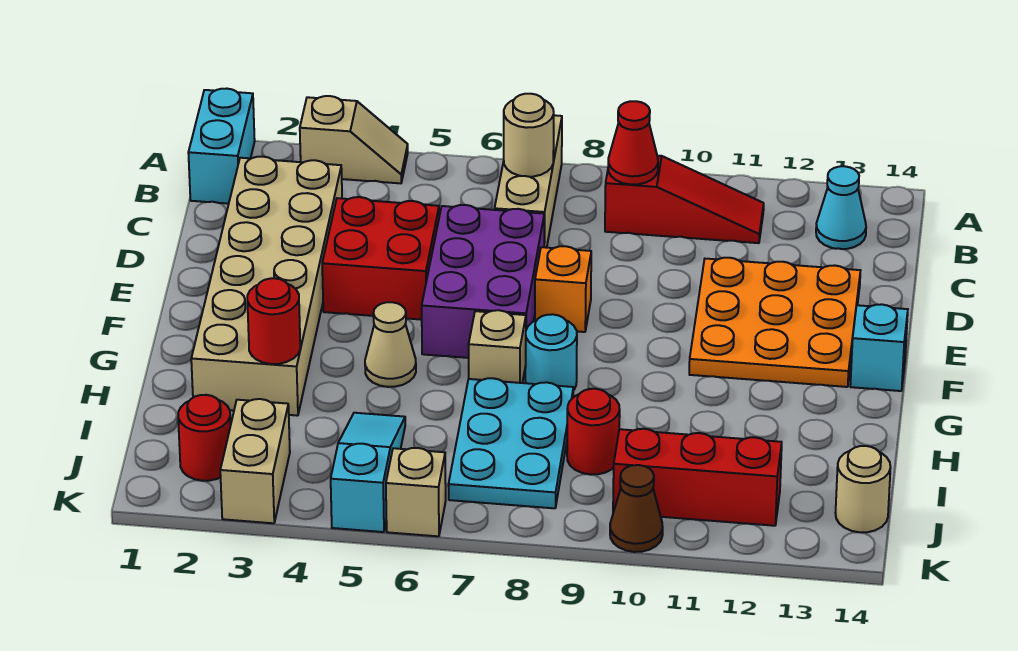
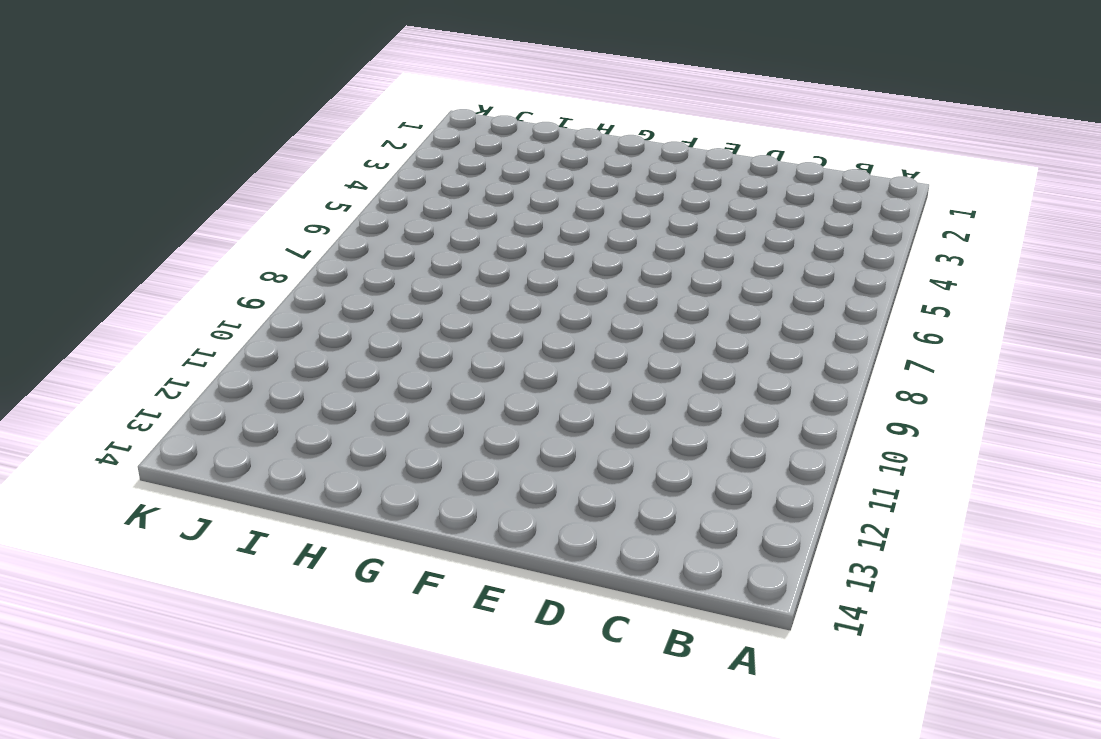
none -> cyan 1x2 brick [188,89,255,204]
none -> tan 1x2 slope [300,96,408,183]
none -> tan 1x3 brick [495,115,562,248]

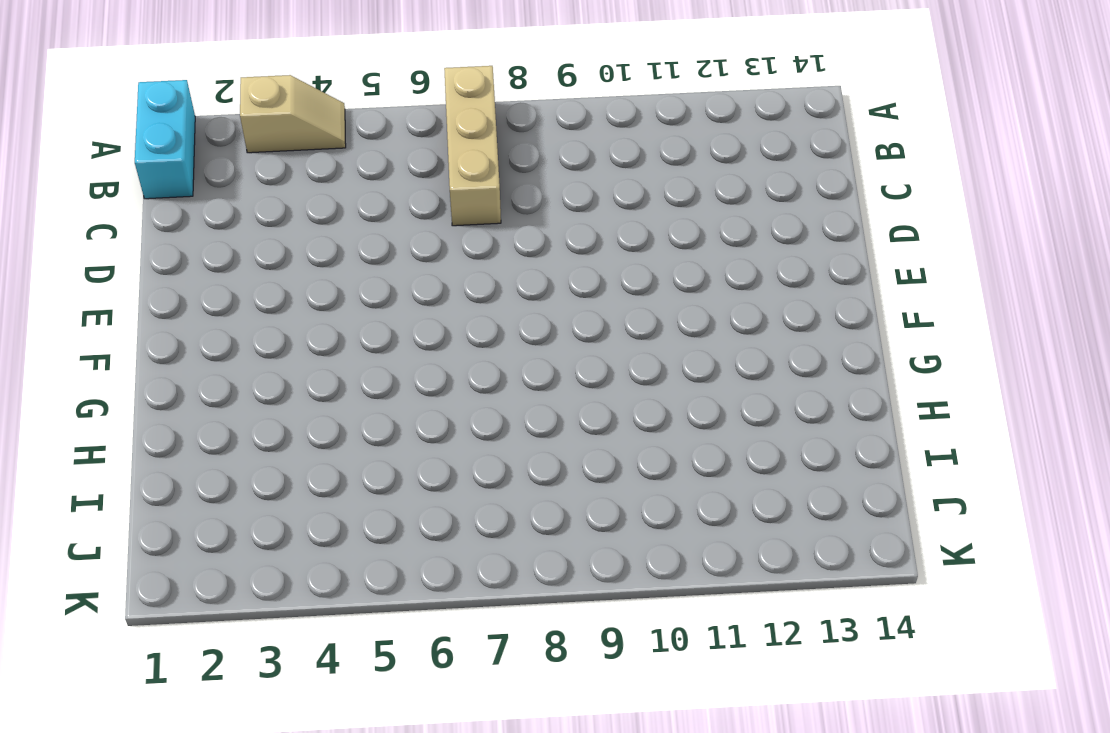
none -> red 1x3 slope [605,156,764,243]
none -> cyan 1x1 cone [816,166,866,249]
none -> tan 2x6 brick [191,157,342,416]

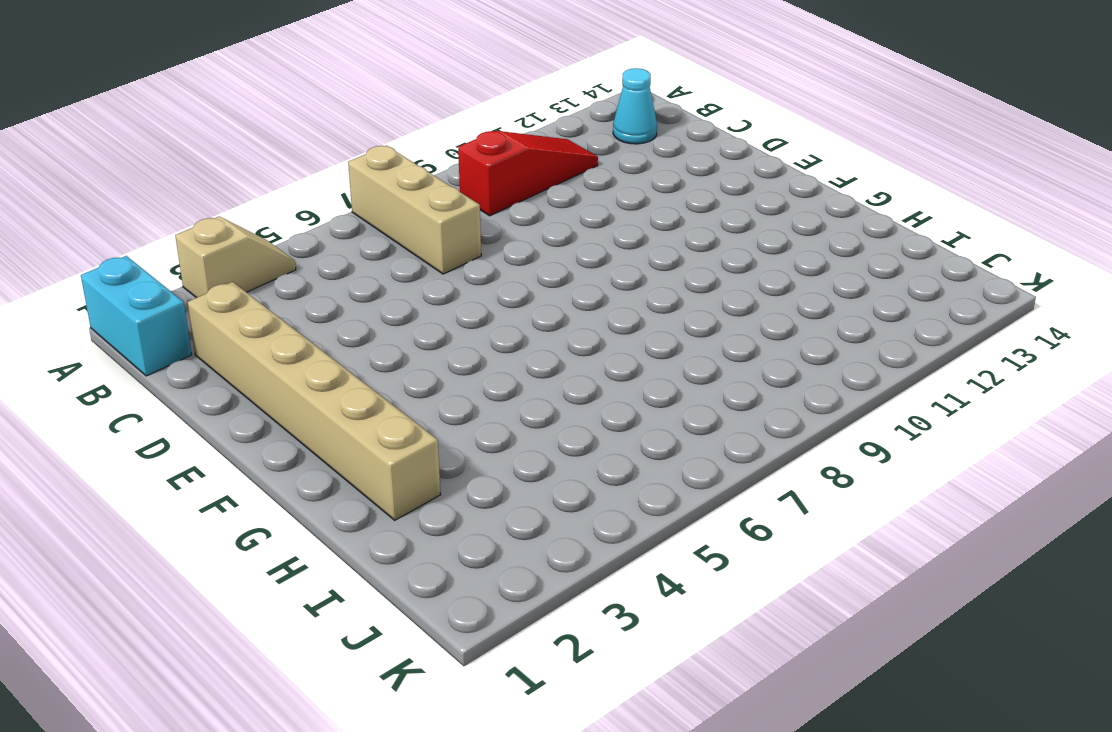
tan 1x6 brick [188,282,441,520] -> tan 2x6 brick [191,157,342,416]
none -> red 2x2 brick [322,197,439,320]
none -> purple 2x3 brick [422,205,544,358]
none -> orange 3x3 plate [689,258,861,387]

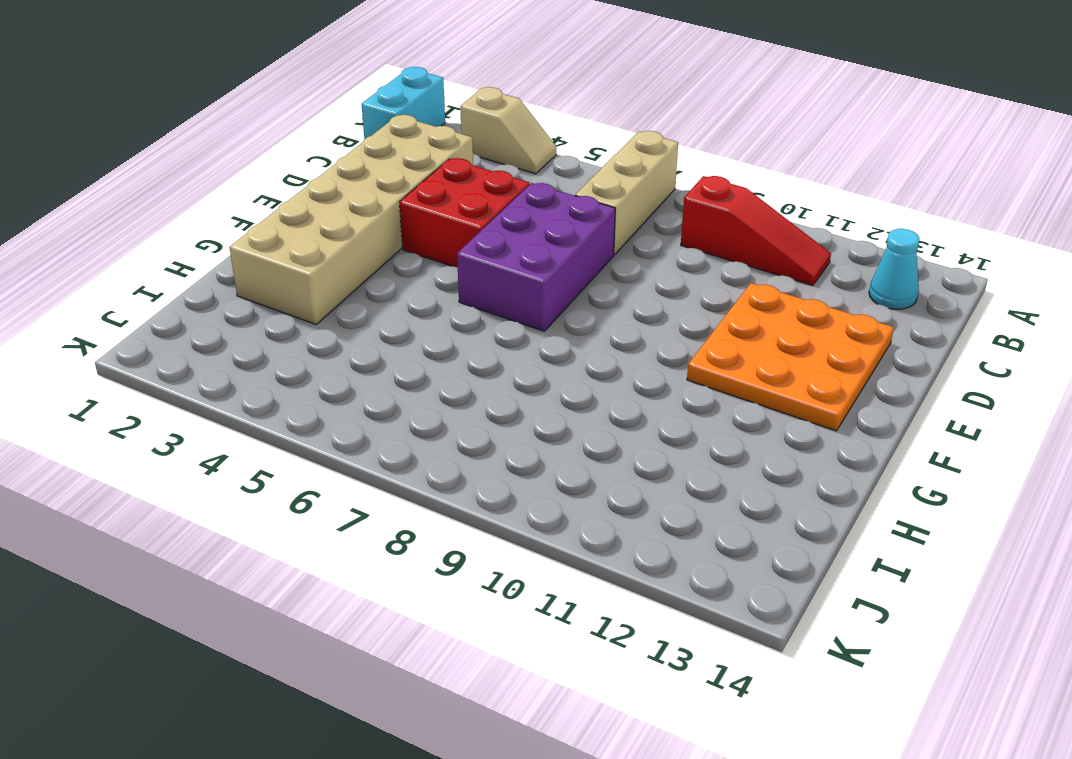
none -> orange 1x1 brick [535,246,591,332]
none -> cyan 1x1 brick [850,304,908,391]
none -> tan 1x1 cone [365,302,416,387]

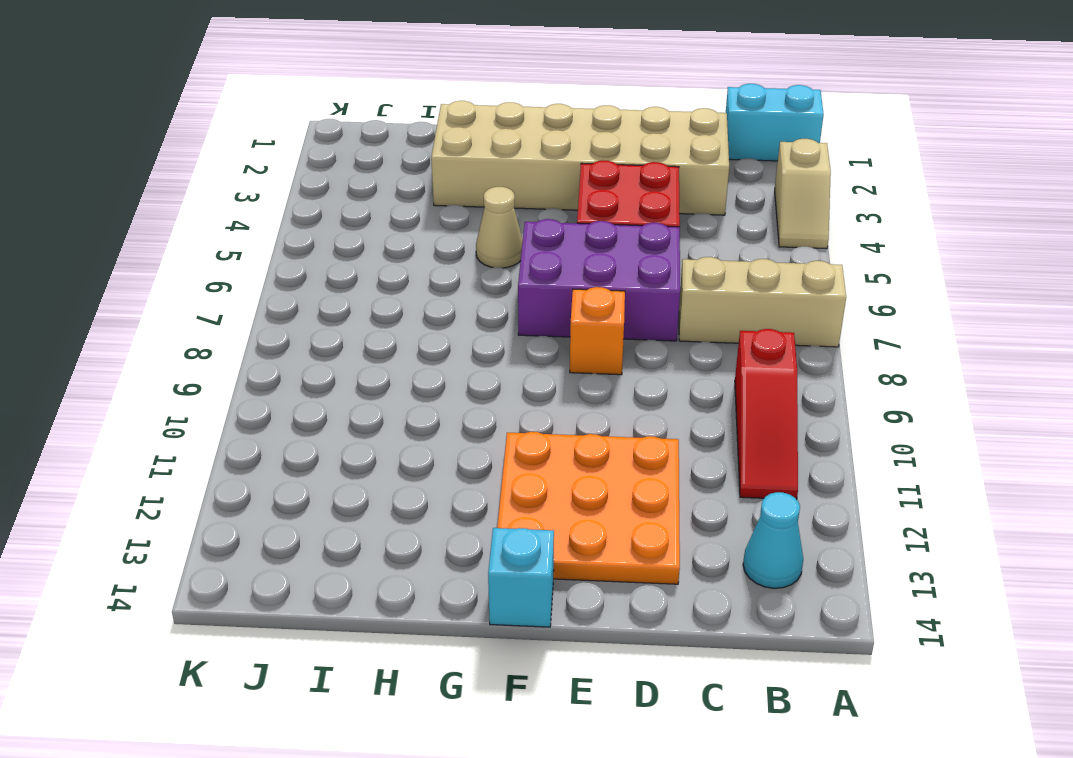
none -> tan 1x1 brick [469,310,526,383]
none -> cyan 1x1 round brick [525,314,577,391]
none -> cyan 2x3 plate [448,378,574,508]

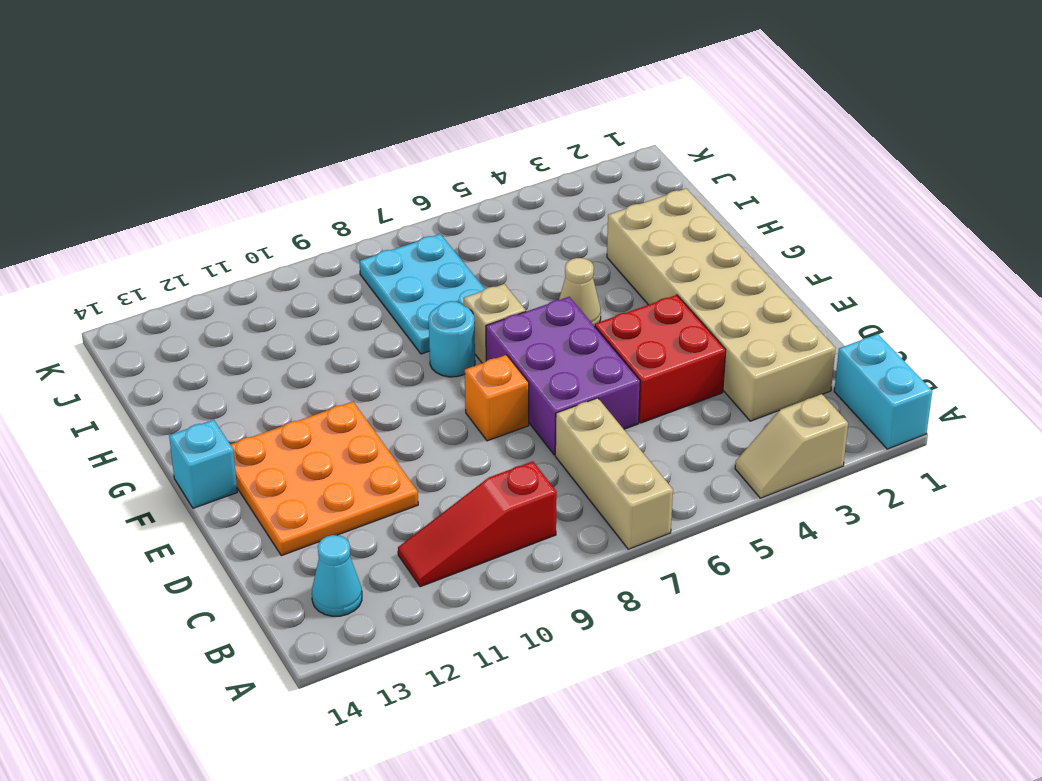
none -> cyan 1x3 slope [331,413,405,532]
none -> red 1x1 round brick [567,389,620,475]
none -> red 1x1 round brick [178,395,231,481]

